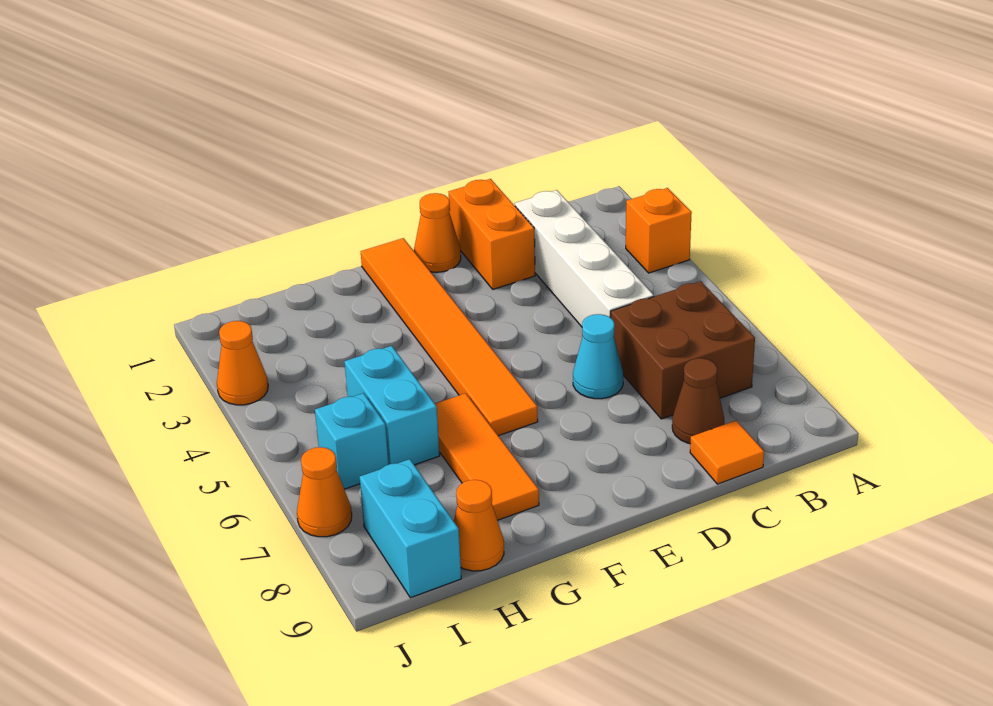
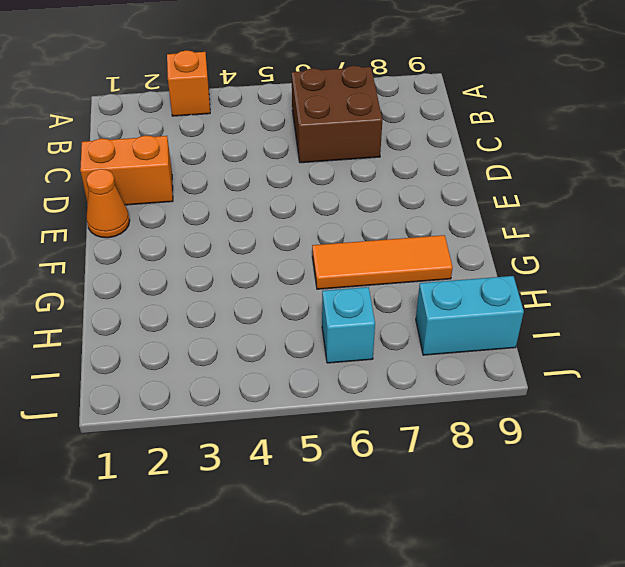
none -> white 1x4 brick [515,190,654,327]
none -> brown 1x1 cone [672,358,725,444]
none -> orange 1x1 tile [690,421,764,484]

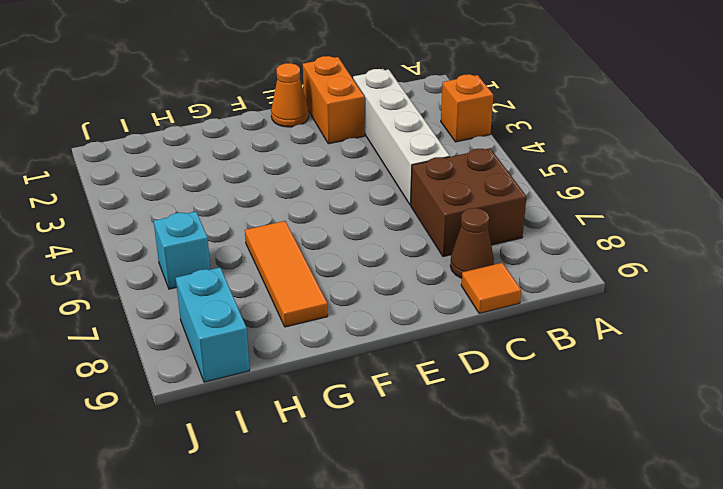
none -> cyan 1x1 cone [573,314,623,399]
none -> orange 1x6 tile [361,238,538,436]
none -> cyan 1x2 brick [344,346,440,465]

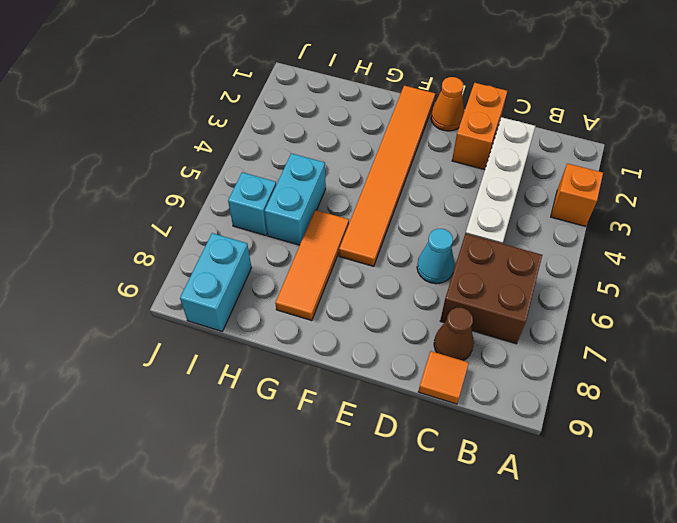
none -> orange 1x1 cone [454,480,504,571]
none -> orange 1x1 cone [217,321,268,405]
none -> orange 1x1 cone [297,447,352,537]

